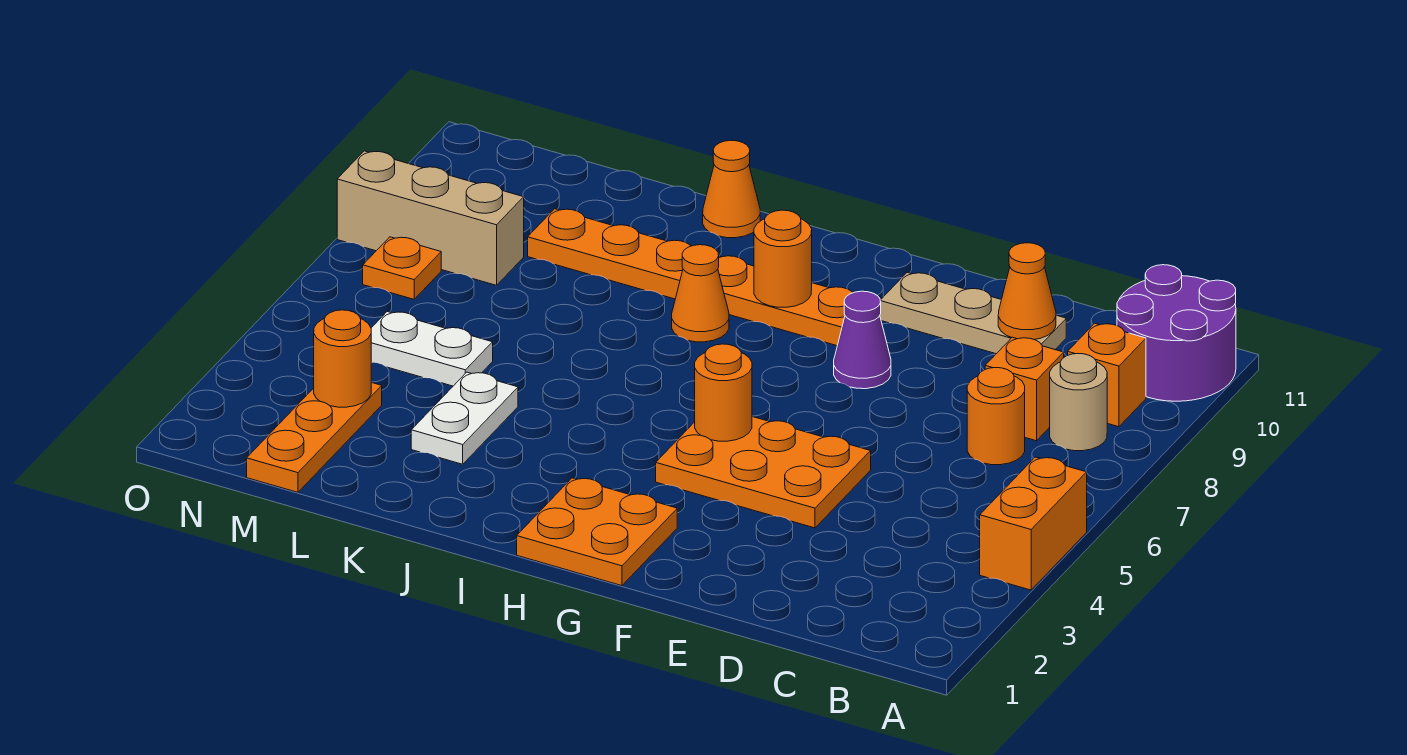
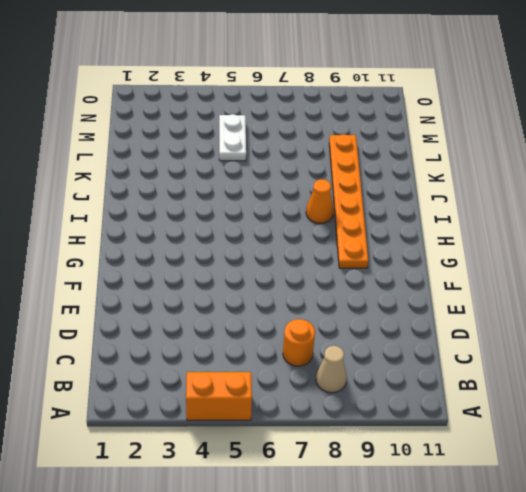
tan 1x1 cone [316,346,347,393] -> tan 1x1 round brick [1050,353,1107,451]
none -> purple 2x2 round brick [1117,265,1236,401]
none -> orange 1x1 brick [1068,323,1146,427]
none -> orange 1x1 brick [985,337,1064,441]

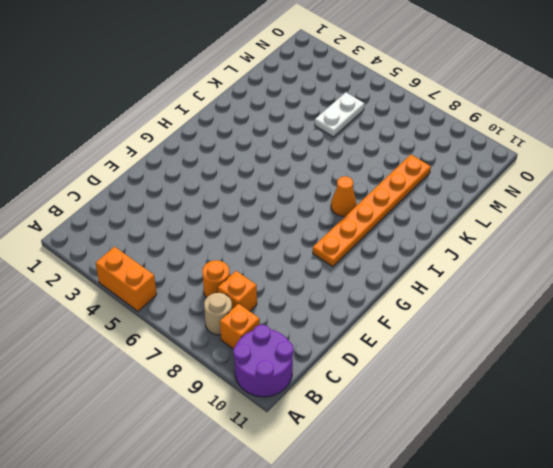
none -> tan 1x3 plate [880,273,1066,354]
none -> orange 2x3 plate [656,417,871,528]
none -> purple 1x1 cone [834,291,891,389]

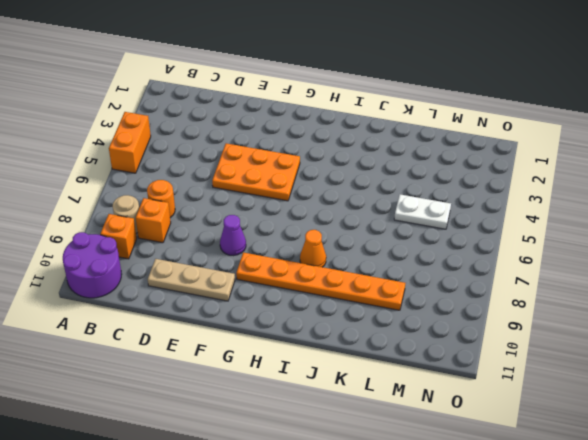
none -> orange 2x2 plate [517,478,677,586]
none -> orange 1x1 cone [703,140,760,238]
none -> white 1x2 plate [411,372,518,464]

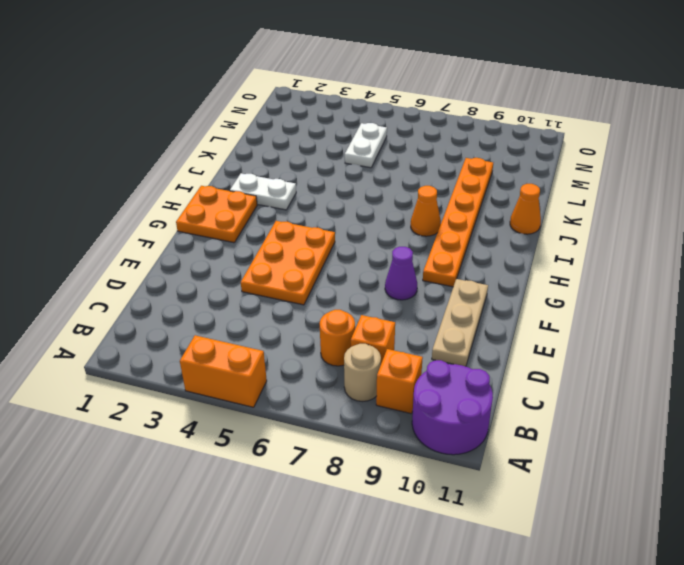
white 1x2 plate [230,173,296,210] -> white 1x2 plate moved to [411,372,518,464]
none -> orange 1x3 plate [247,382,382,492]
none -> tan 1x3 brick [337,151,524,285]
none -> orange 1x1 plate [363,237,441,299]

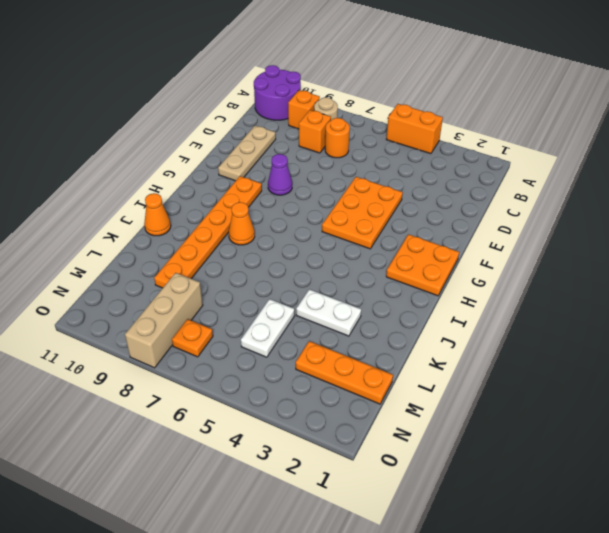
none -> orange 1x1 cone [998,243,1056,340]
none -> orange 1x1 round brick [695,344,752,441]
none -> orange 1x1 round brick [754,210,812,307]

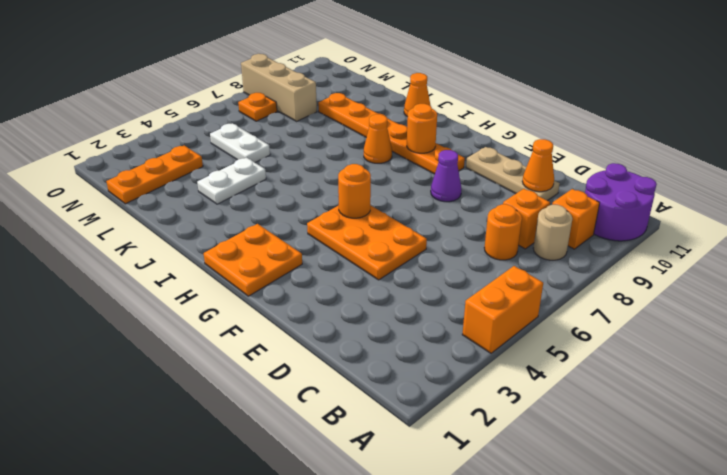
none -> orange 1x1 round brick [314,310,371,407]

